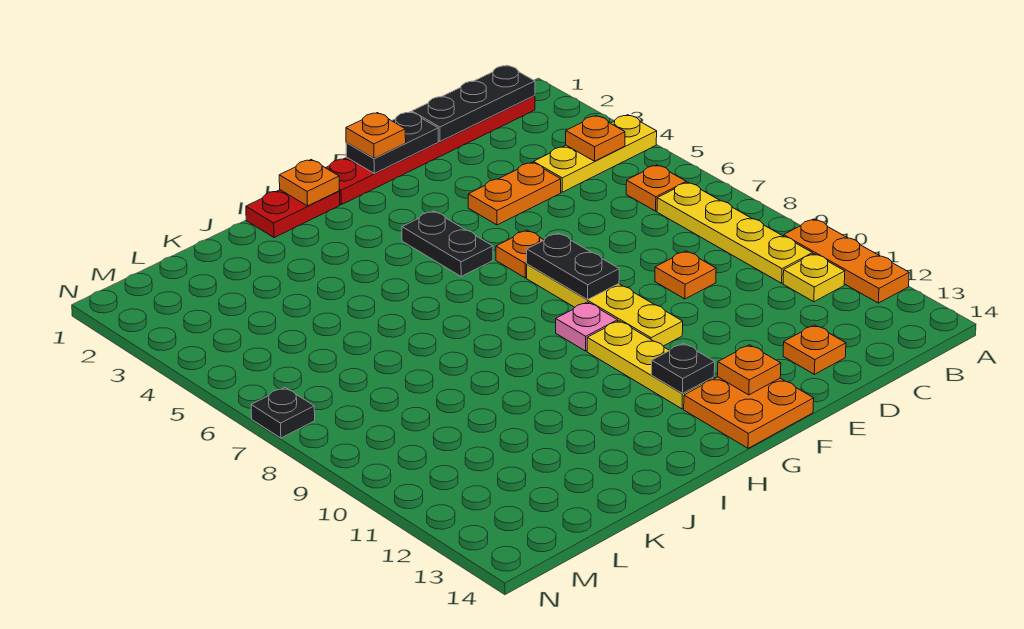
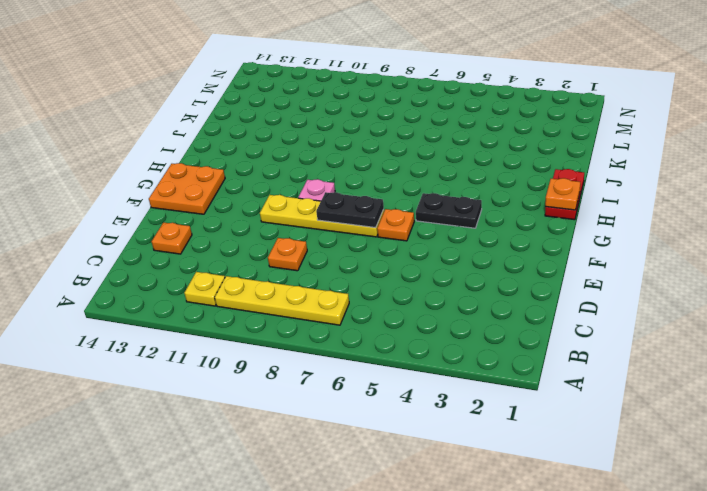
none -> yellow 1x3 plate [534,115,657,192]
none -> orange 1x3 plate [784,219,909,303]
none -> red 1x6 plate [326,96,535,205]

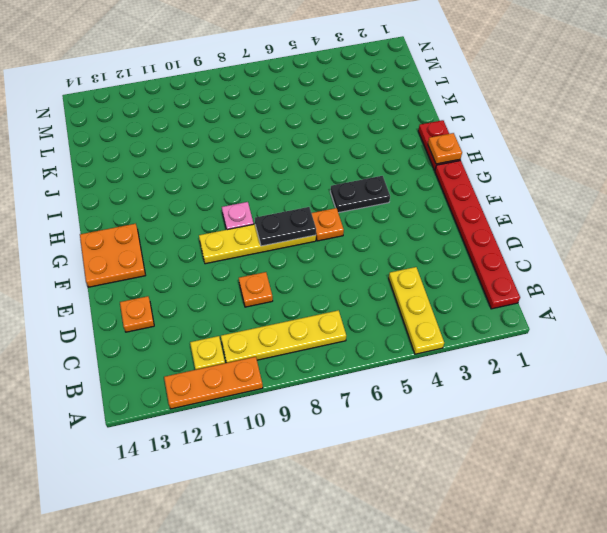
none -> orange 1x1 plate [626,165,686,211]
none -> orange 1x2 plate [468,162,561,225]
none -> yellow 1x3 plate [587,321,714,409]

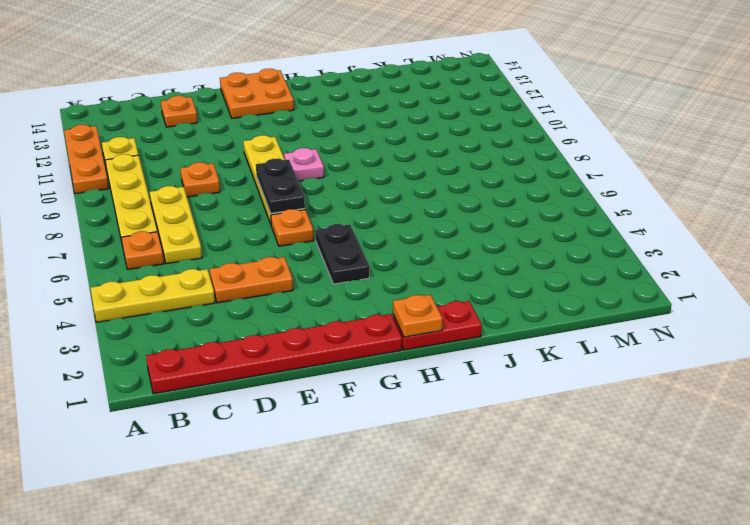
yellow 1x3 plate [150,186,202,264] -> yellow 1x3 plate moved to [587,321,714,409]
none -> black 1x1 plate [251,388,315,438]
none -> black 1x3 plate [412,65,535,141]
none -> orange 1x1 plate [566,116,625,161]

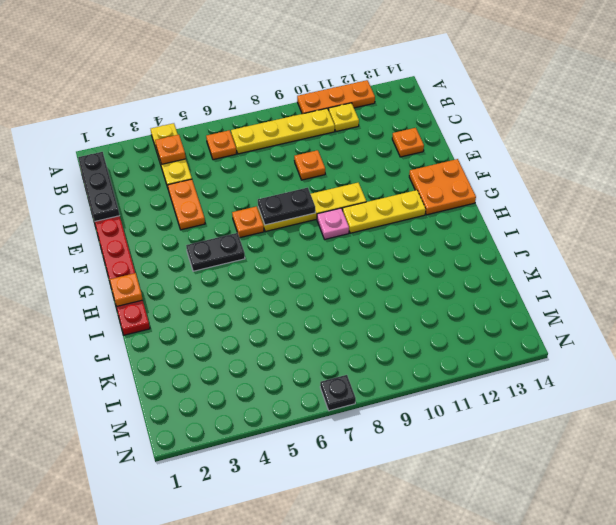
none -> black 1x2 plate [346,112,438,173]
none -> orange 1x1 plate [718,345,781,395]
none -> black 1x1 plate [651,343,715,393]

